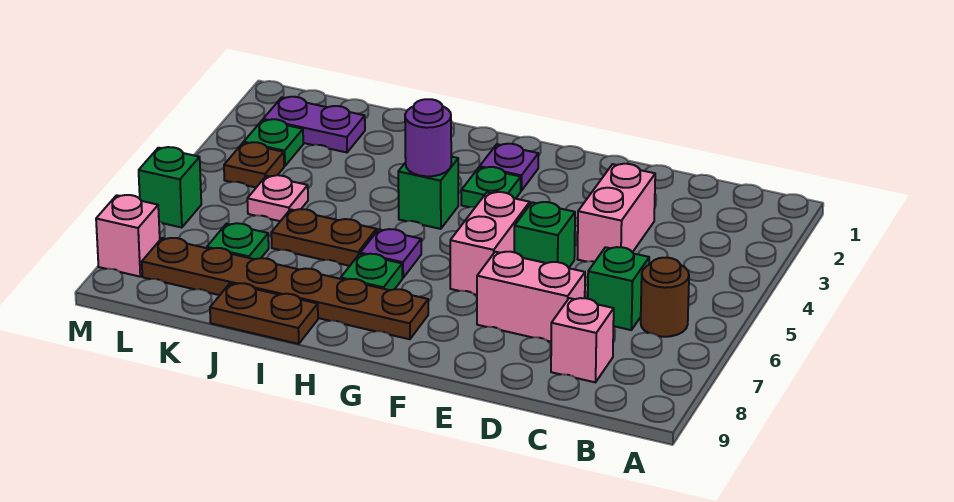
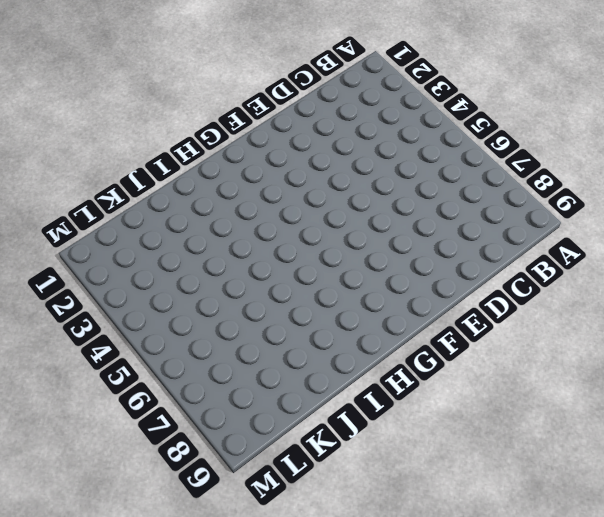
none -> brown 1x1 round brick [641,258,689,337]
none -> green 1x1 brick [588,247,649,330]
none -> pink 1x1 brick [551,298,614,382]

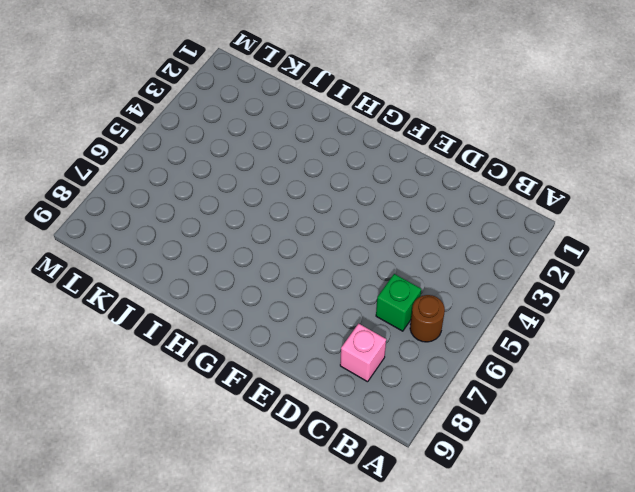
none -> pink 1x2 brick [577,164,655,262]
none -> pink 1x2 brick [477,252,585,342]
none -> green 1x1 brick [514,202,575,268]

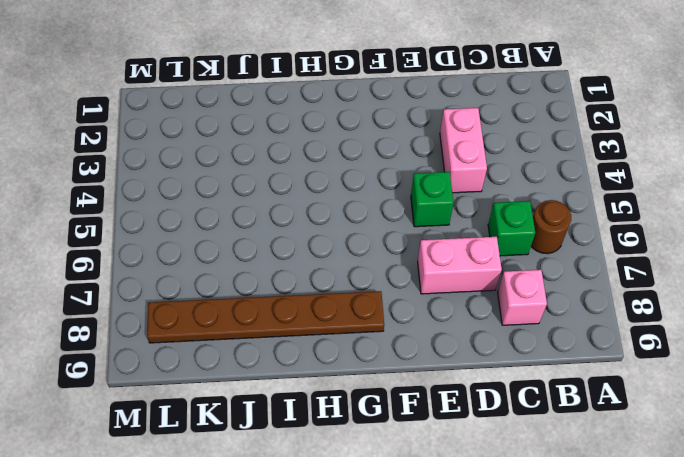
none -> pink 1x2 brick [450,192,530,295]
none -> purple 1x1 plate [480,144,538,191]
none -> green 1x1 plate [461,167,521,207]

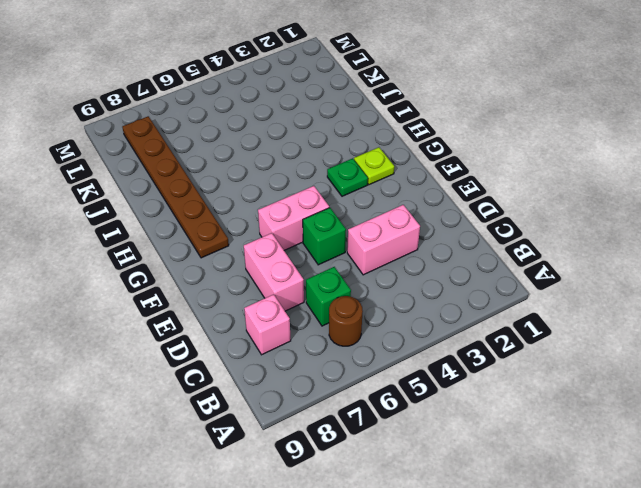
lime 1x1 plate [354,147,394,185] -> purple 1x1 plate [480,144,538,191]
none -> green 1x1 brick [398,157,458,229]
none -> purple 1x1 plate [360,229,421,278]
none -> green 1x1 plate [341,254,402,290]

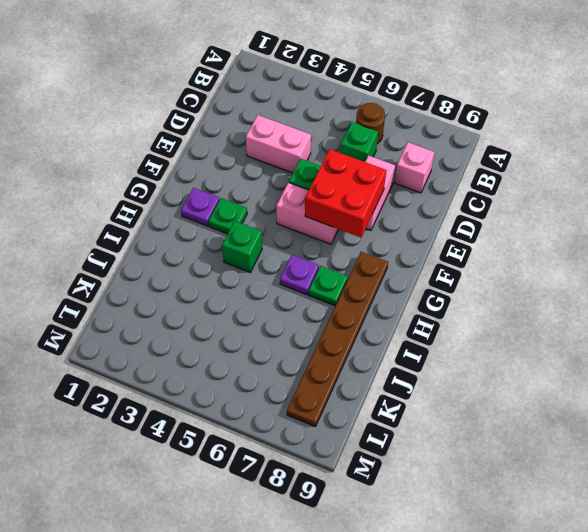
red 2x2 brick [305,149,386,237] -> none
none -> brown 1x2 plate [271,209,377,266]
none -> brown 1x2 plate [210,283,318,344]
none -> purple 1x2 plate [263,97,365,152]

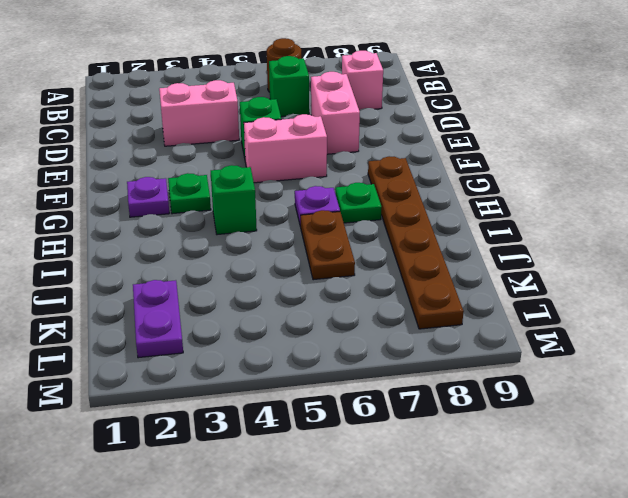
none -> brown 1x2 plate [210,283,318,344]
none -> pink 1x1 plate [247,175,308,221]
none -> green 1x1 plate [207,223,269,259]

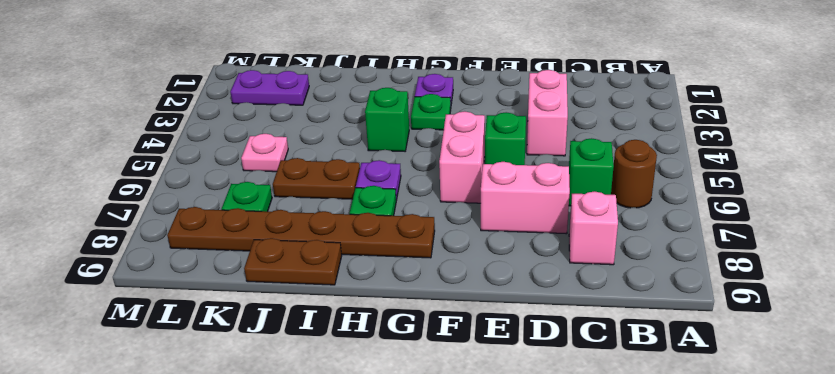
none -> green 1x1 plate [244,119,303,166]
none -> brown 1x1 plate [224,142,284,187]
none -> green 1x1 brick [139,147,201,228]

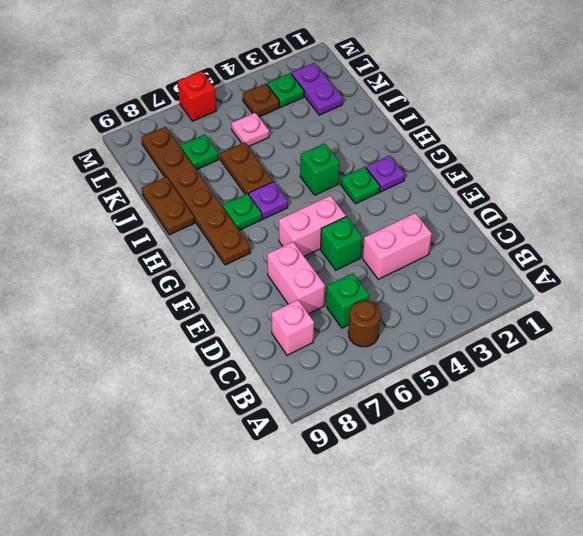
red 1x1 brick [178,71,216,121] -> green 1x1 brick [139,147,201,228]
none -> pink 1x1 brick [96,195,160,277]
none -> purple 1x1 round brick [405,99,451,176]

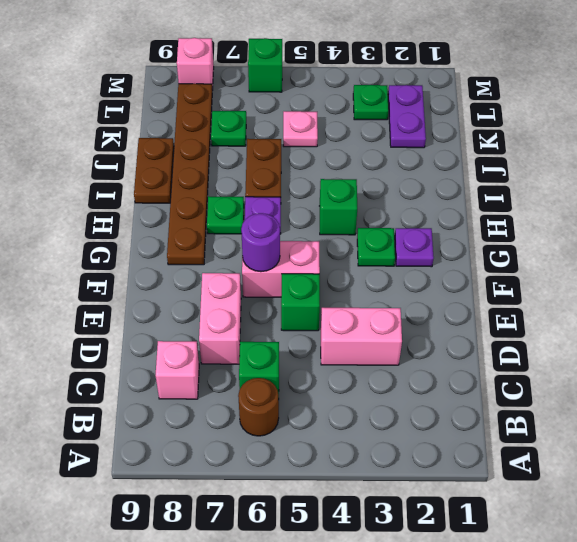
purple 1x1 round brick [241,213,280,272] -> purple 1x1 round brick moved to [405,99,451,176]
none -> brown 1x1 plate [224,142,284,187]

